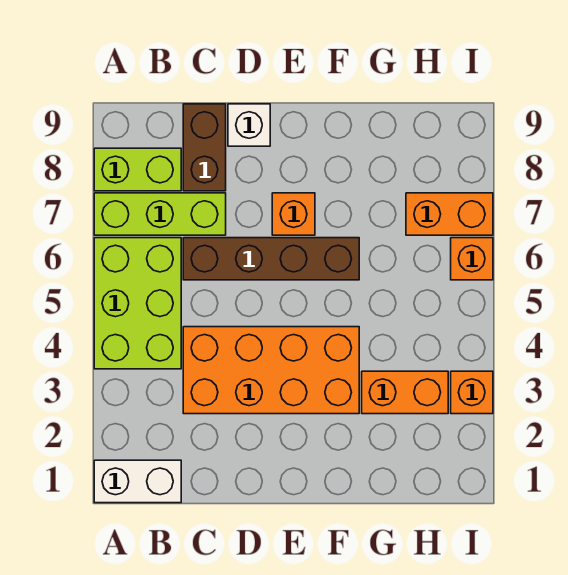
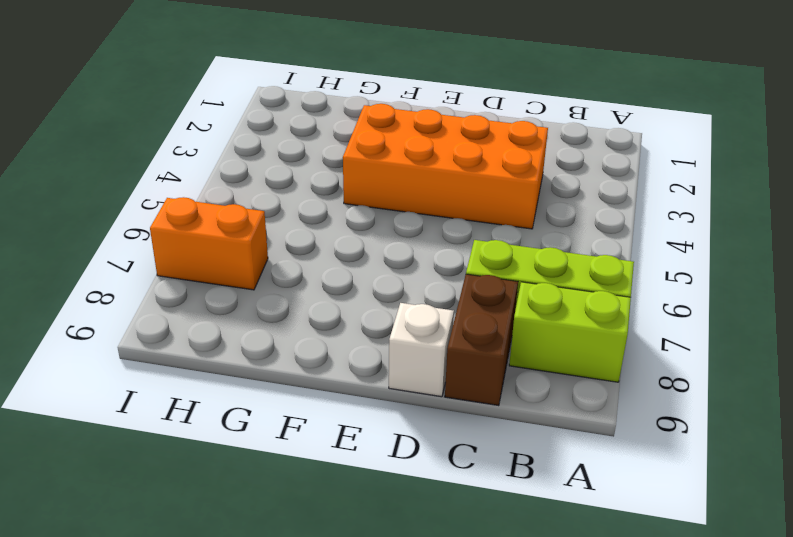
none -> white 1x2 brick [94,460,181,503]
none -> lime 2x3 brick [94,238,181,369]
none -> brown 1x4 brick [183,238,359,280]

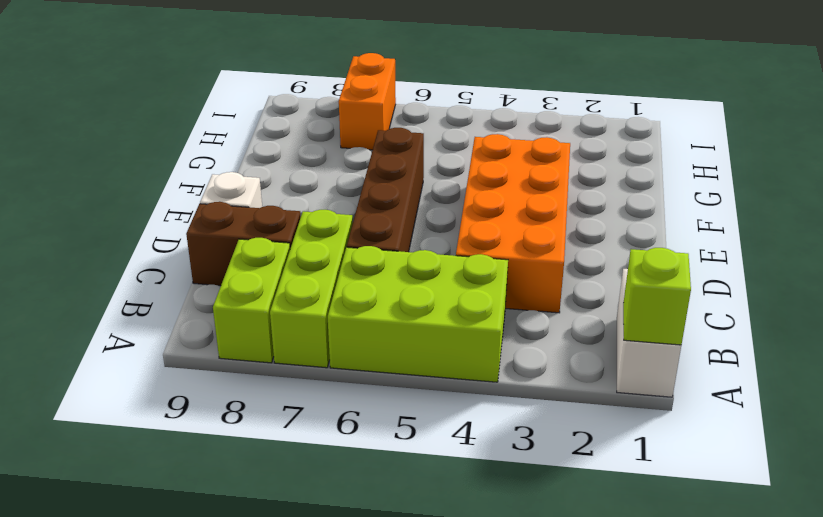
lime 1x1 brick [623,248,691,345] -> none
none -> orange 1x1 brick [272,193,315,235]
none -> orange 1x2 brick [362,371,448,414]
none -> orange 1x1 brick [451,371,493,414]

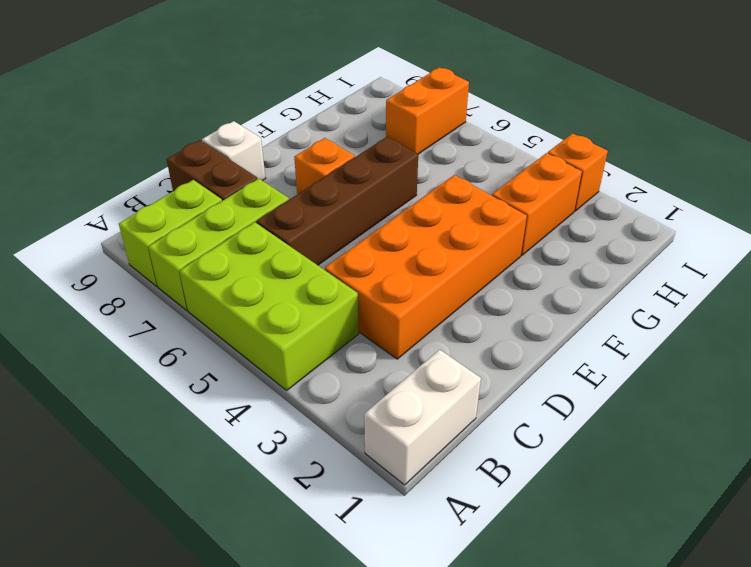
none -> orange 1x1 brick [451,238,493,280]

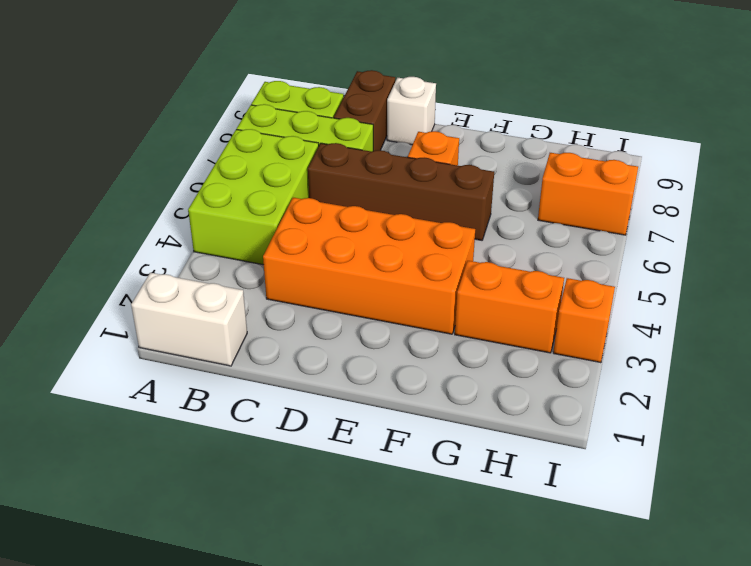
none -> orange 1x1 brick [451,238,493,280]

